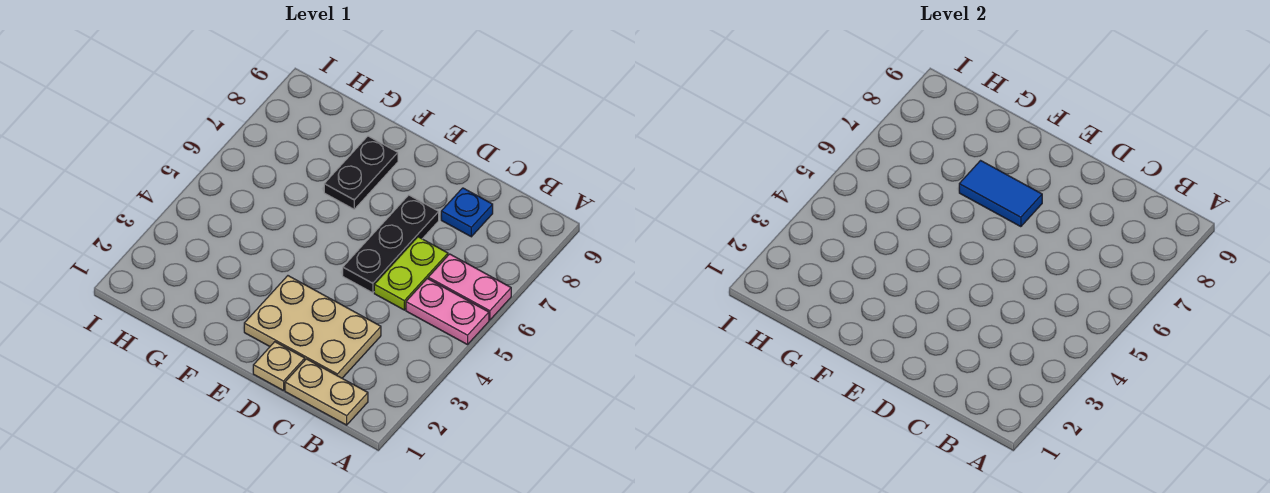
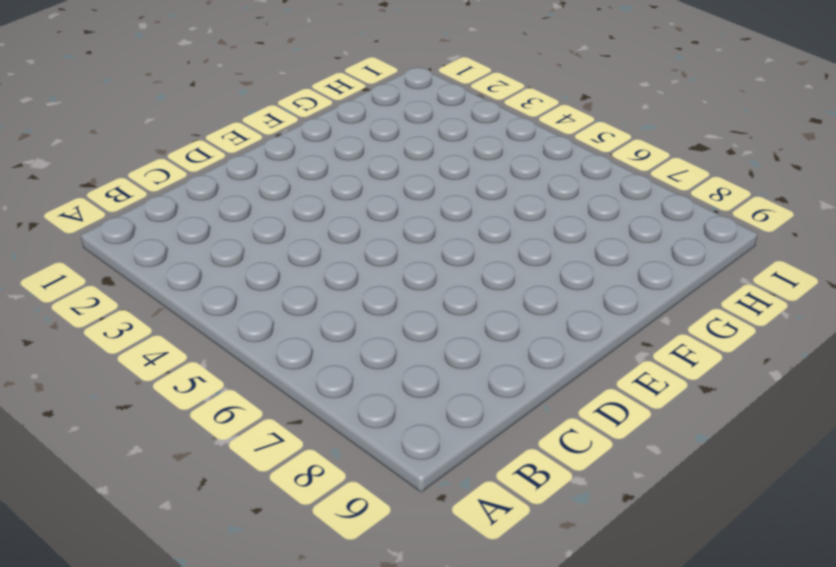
none -> pink 1x2 plate [406,278,489,345]
none -> pink 1x2 plate [428,254,511,320]

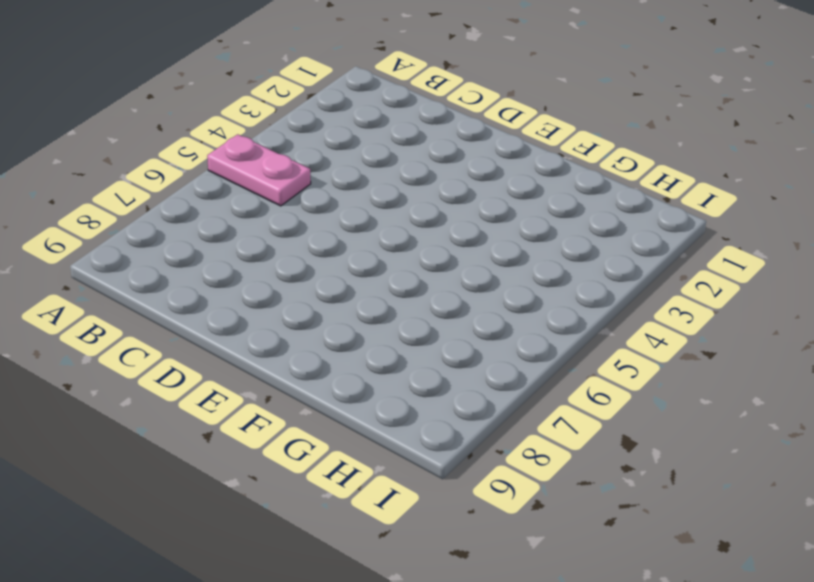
none -> pink 1x2 plate [428,254,511,320]
none -> tan 1x2 plate [285,359,368,425]

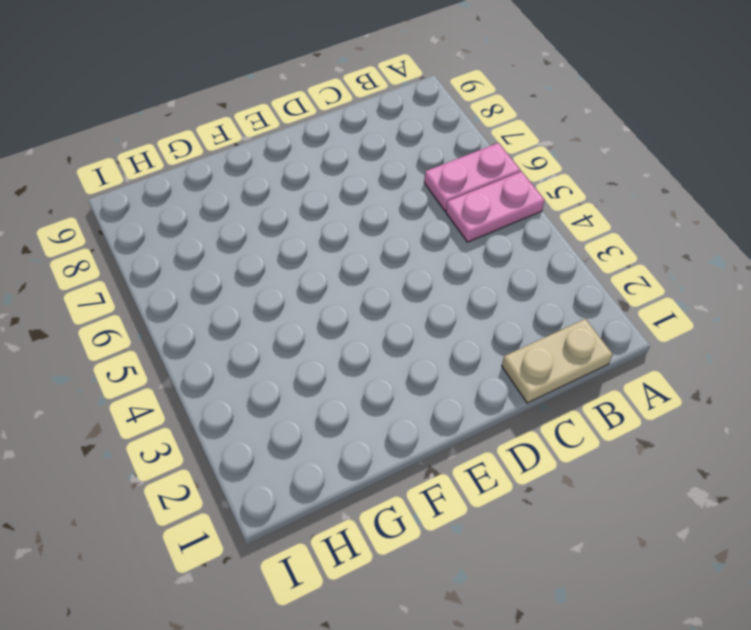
none -> tan 2x3 plate [244,276,381,378]
none -> lime 1x2 plate [374,237,448,310]

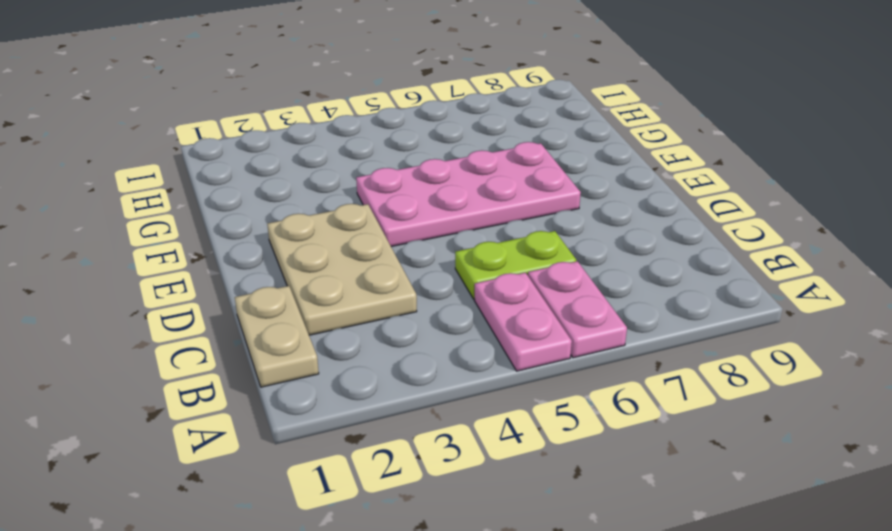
pink 2x4 plate [356,142,581,247] -> black 1x2 plate [324,136,398,209]
none -> blue 1x1 plate [441,188,493,237]
none -> tan 1x1 plate [253,342,305,391]

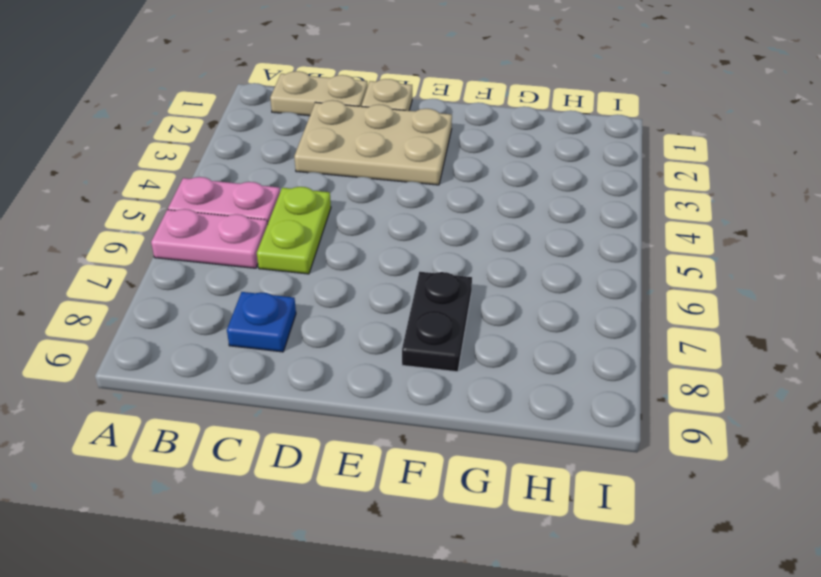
none -> black 1x3 plate [343,195,439,293]
none -> blue 1x2 tile [959,161,1042,227]

